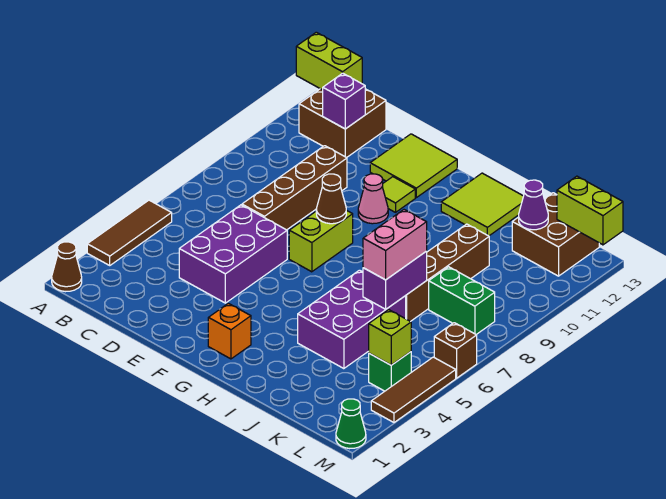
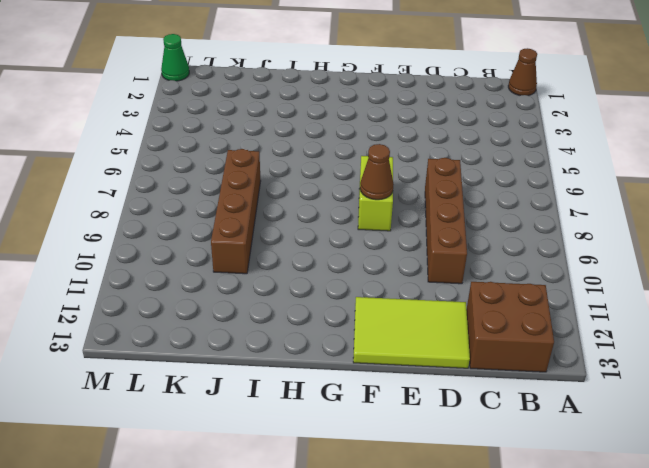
lime 2x3 tile [353,297,470,368] -> lime 2x2 tile [370,134,457,198]
none -> brown 1x3 tile [87,200,172,265]
none -> purple 2x3 brick [179,205,287,303]
none -> pink 1x1 cone [358,174,388,224]

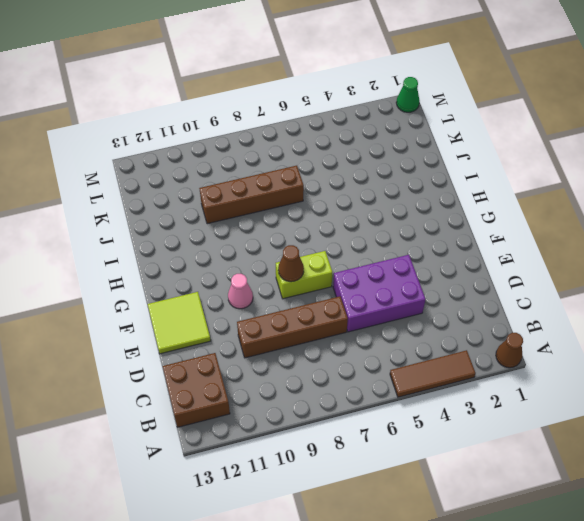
none -> lime 1x1 tile [382,177,415,212]
none -> orange 1x1 brick [208,303,251,359]
none -> lime 2x2 tile [441,173,523,236]

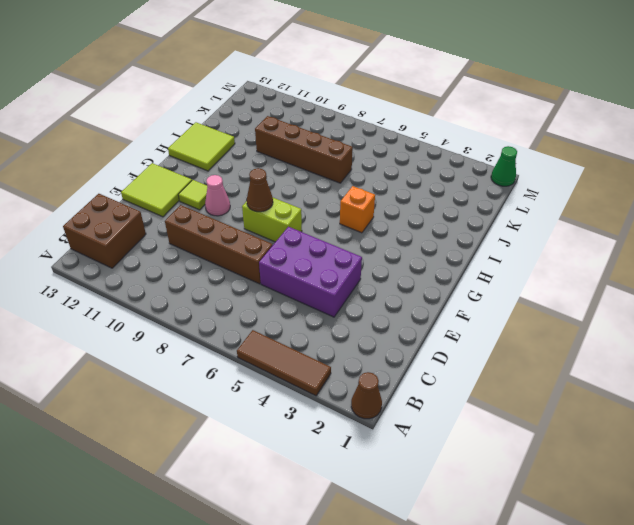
orange 1x1 brick [340,186,375,233] -> orange 1x1 brick moved to [208,303,251,359]
none -> purple 2x3 brick [298,270,406,369]
none -> green 1x2 brick [429,267,495,334]
none -> brown 2x2 brick [512,193,599,276]

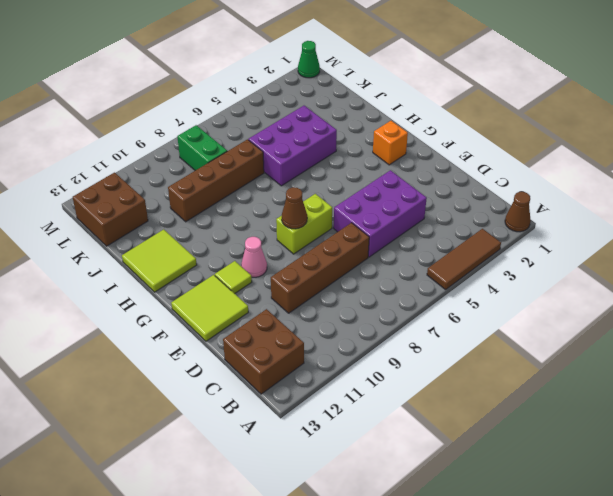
none -> green 1x1 brick [369,352,411,391]
none -> brown 1x3 tile [371,357,456,422]
none -> brown 1x1 brick [434,323,477,378]

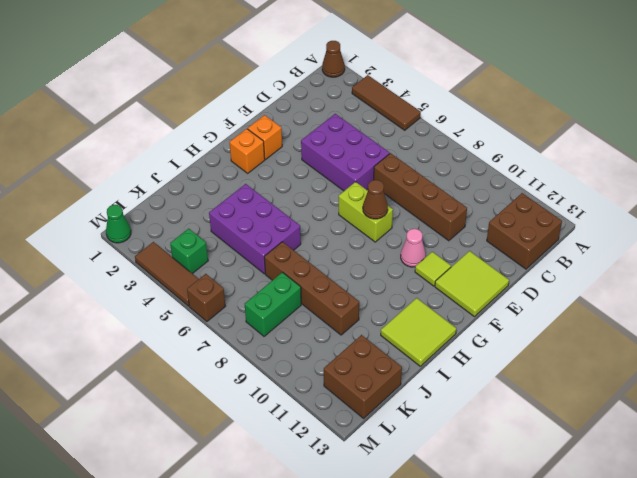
orange 1x1 brick [248,115,282,159] -> none
none -> lime 1x2 brick [296,32,362,90]
none -> purple 1x1 brick [323,73,365,129]
none -> purple 1x2 brick [363,252,427,309]

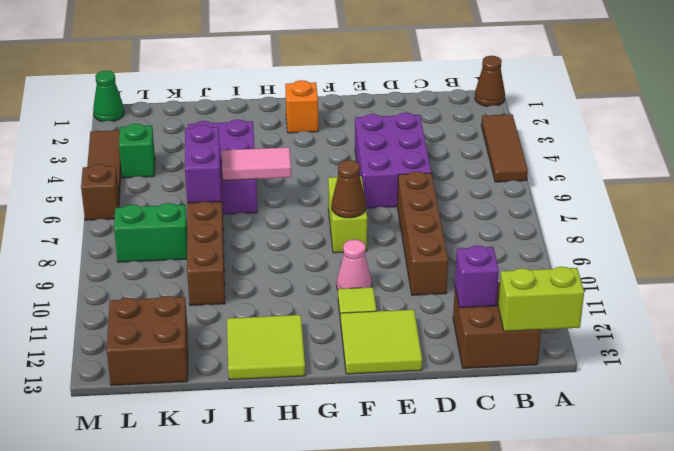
pink 1x2 tile [222,147,291,181] -> none
none -> purple 1x1 cone [519,180,548,230]
none -> lime 1x1 brick [369,310,411,365]
none -> lime 1x2 brick [557,176,623,245]

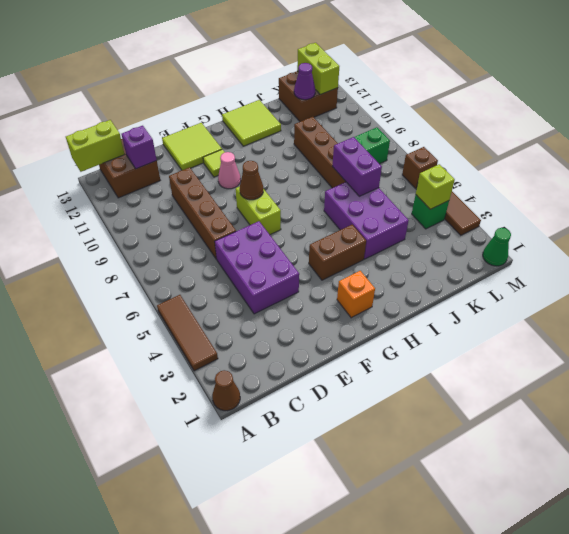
brown 1x2 brick [309,225,366,280] -> none
lime 1x2 brick [297,43,339,95] -> lime 1x2 brick turned to [557,176,623,245]
none -> pink 1x2 brick [363,210,427,280]

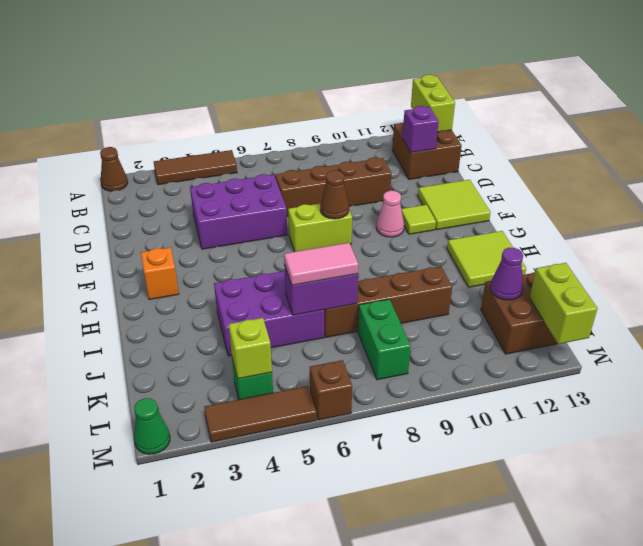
pink 1x2 tile [284,243,358,285] -> pink 1x2 brick [363,210,427,280]

